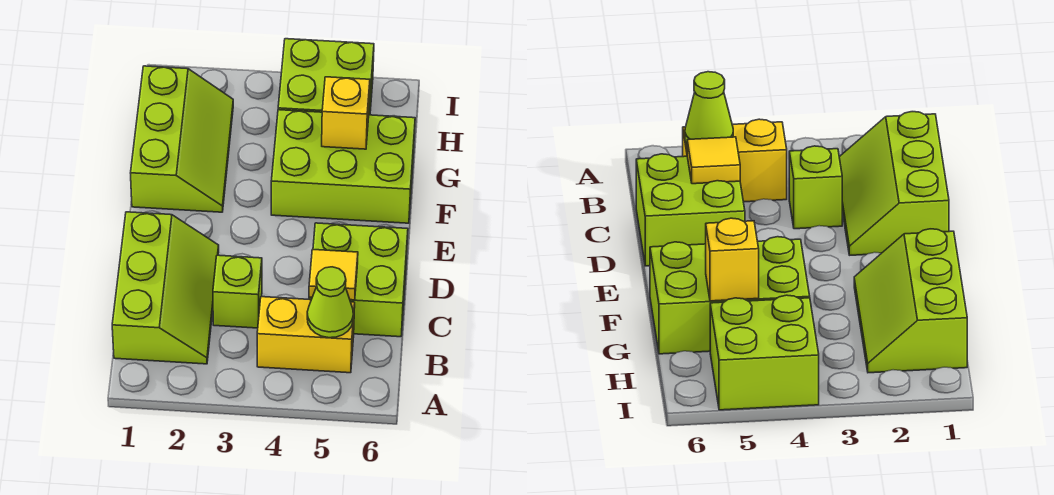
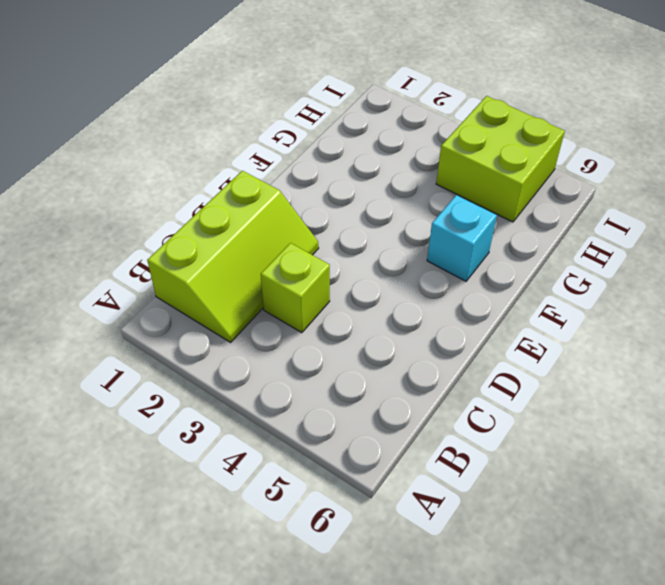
cyan 1x1 brick [427,195,497,281] -> lime 2x3 brick [271,110,415,223]
none -> yellow 1x2 brick [257,297,355,373]
none -> lime 2x2 brick [309,223,408,337]

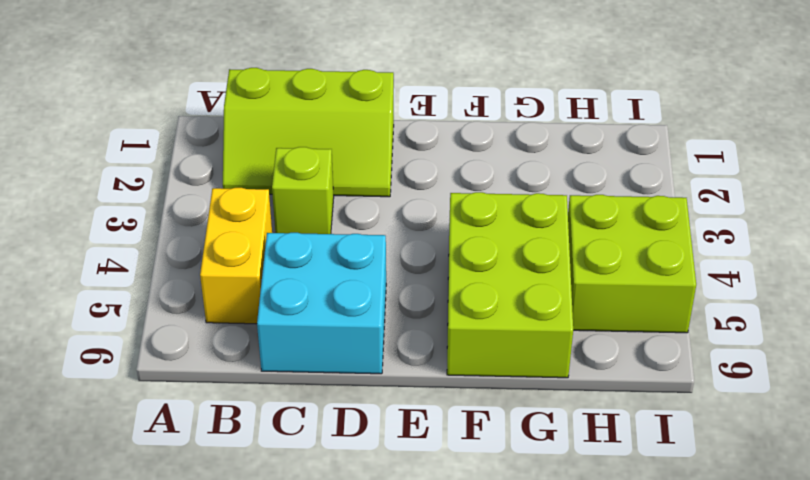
cyan 2x2 brick [257,233,386,374] -> lime 2x2 brick [309,223,408,337]
none -> lime 2x3 slope [131,66,233,212]
none -> lime 1x1 cone [307,267,353,338]

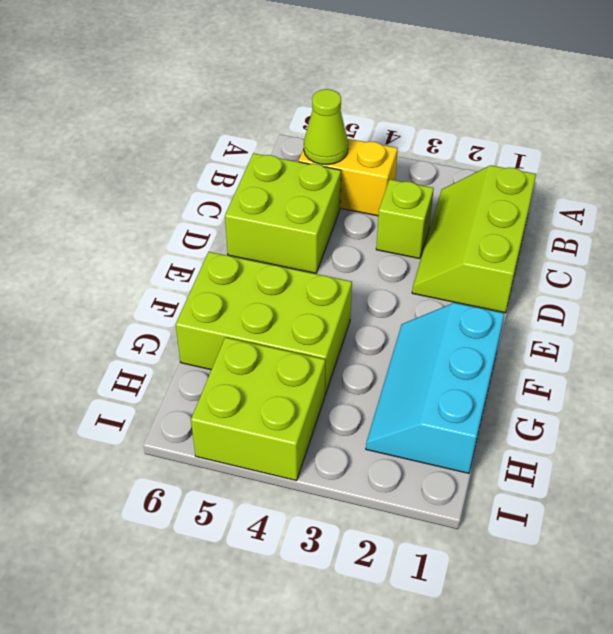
cyan 2x3 slope [366,303,504,473] -> lime 2x3 slope [131,66,233,212]
none -> yellow 1x1 tile [309,250,358,300]
none -> yellow 1x1 brick [322,77,370,149]

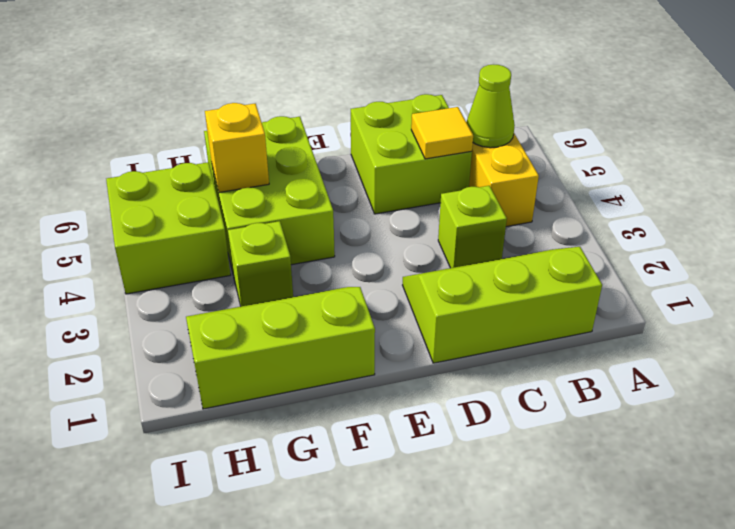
lime 1x1 brick [228,221,293,306] -> none

